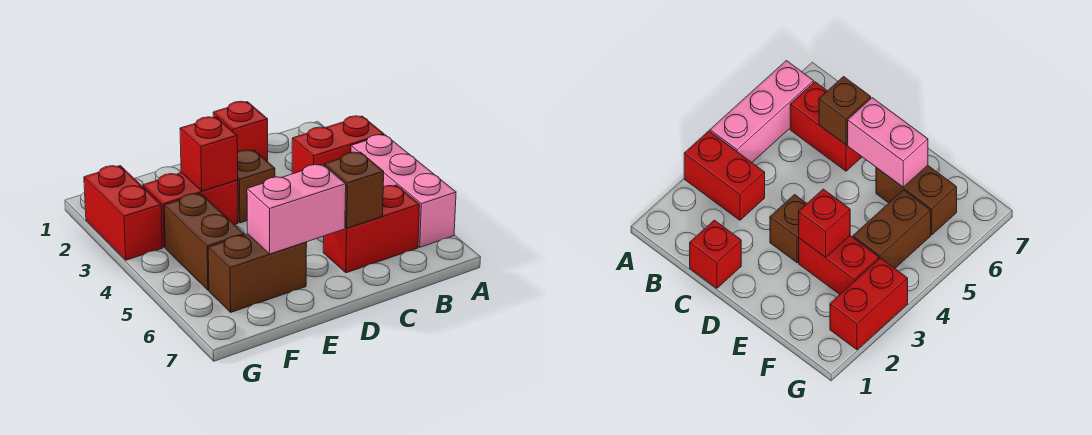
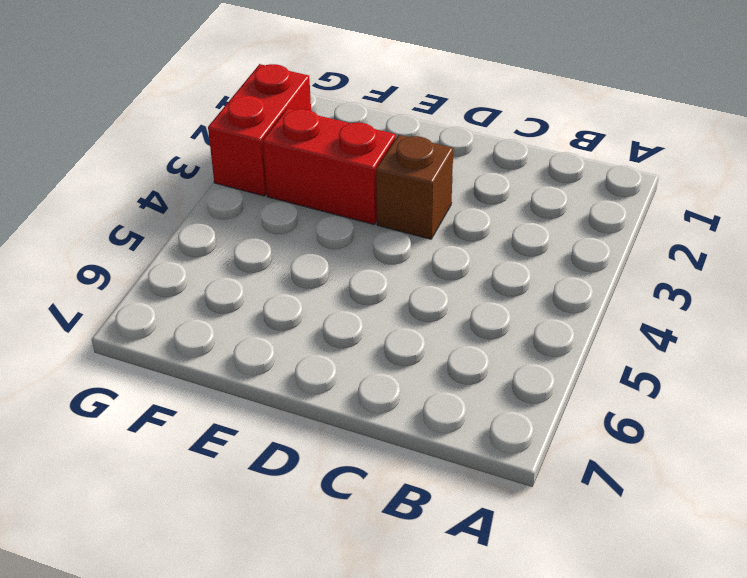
none -> red 1x2 brick [292,116,384,174]
none -> pink 1x3 brick [351,135,456,247]
none -> red 1x2 brick [323,185,420,273]

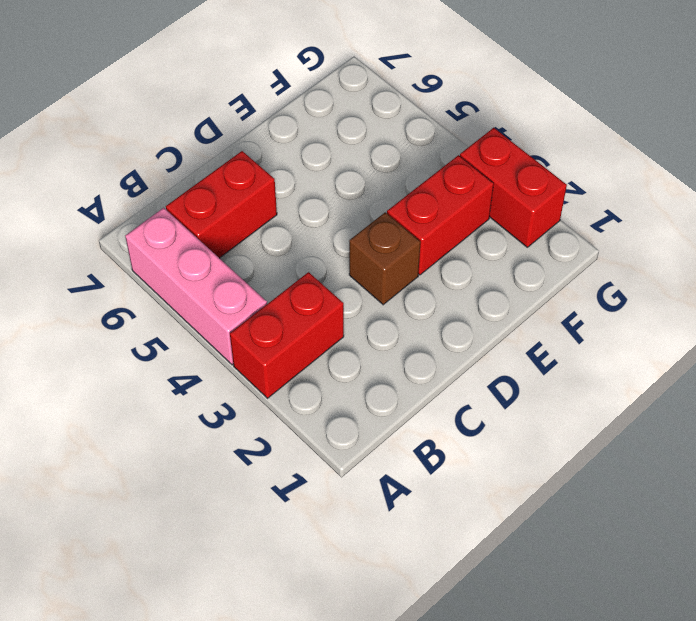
none -> red 1x1 brick [213,101,268,161]
none -> brown 1x2 brick [208,234,307,312]
none -> brown 1x2 brick [164,193,244,290]

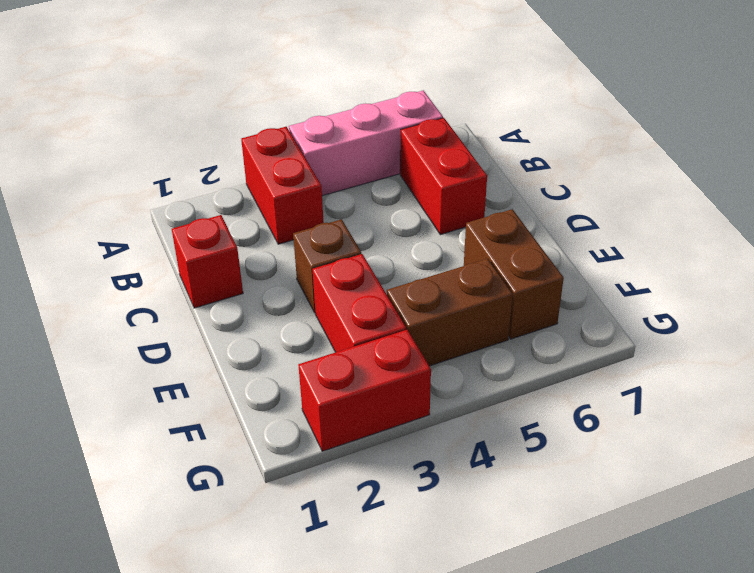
none -> brown 1x1 brick [325,152,384,228]
none -> pink 1x2 brick [247,164,346,254]
none -> red 1x1 brick [180,117,238,191]

